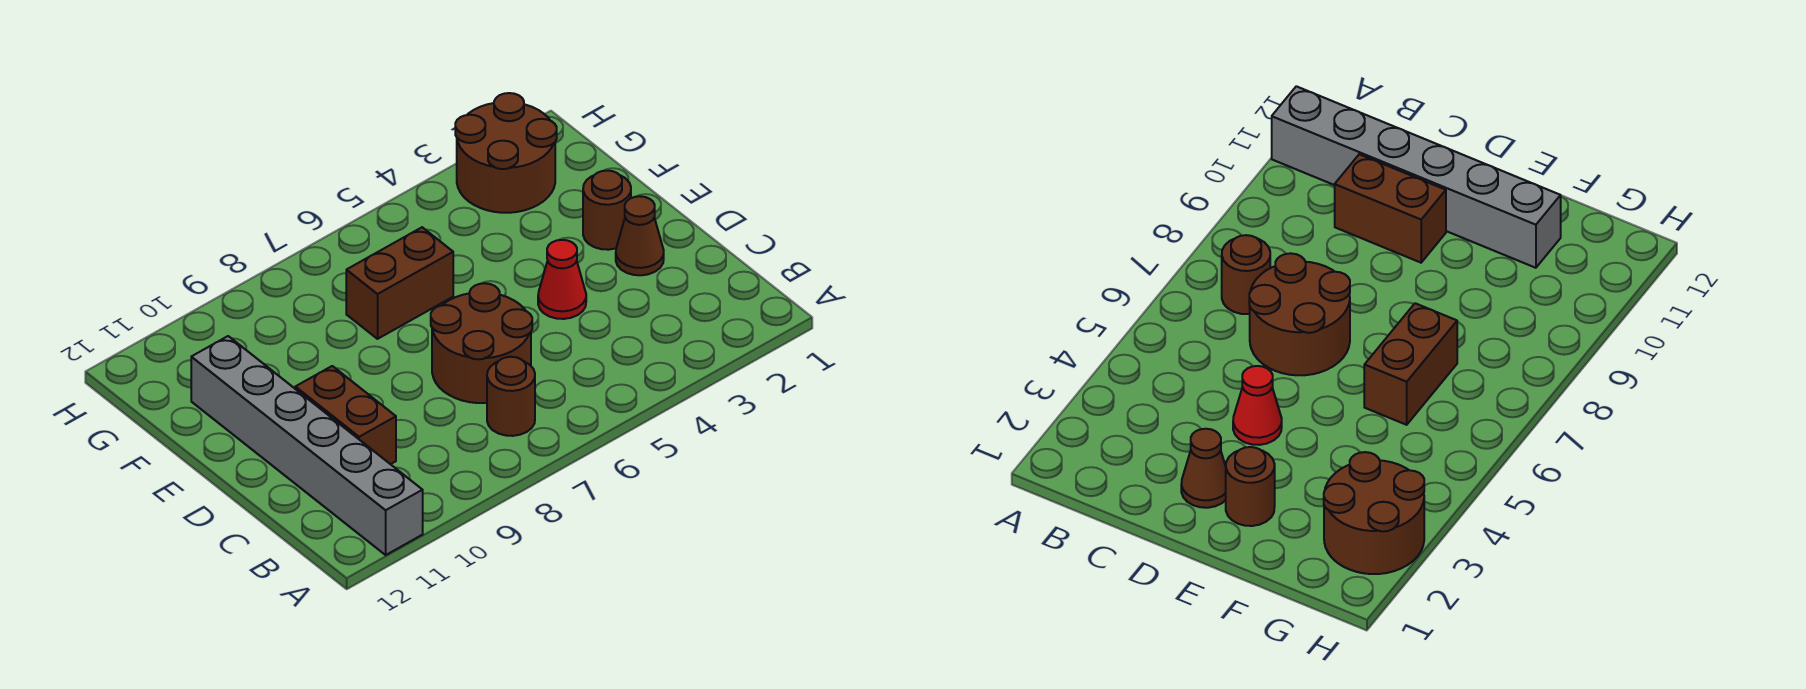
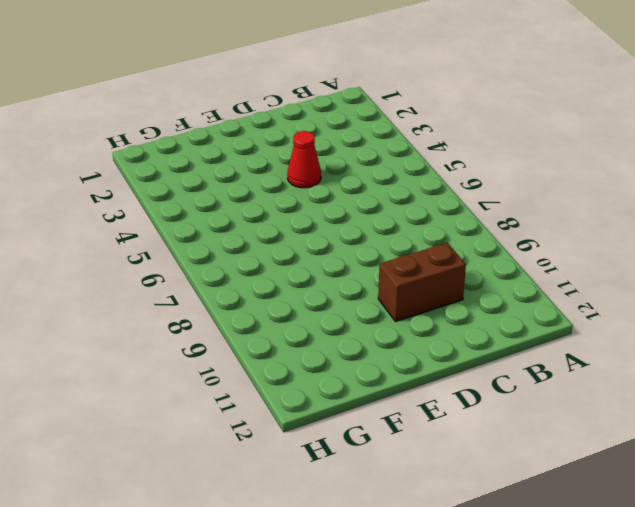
none -> grey 1x6 brick [191,336,423,555]
none -> brown 1x1 round brick [487,357,535,436]

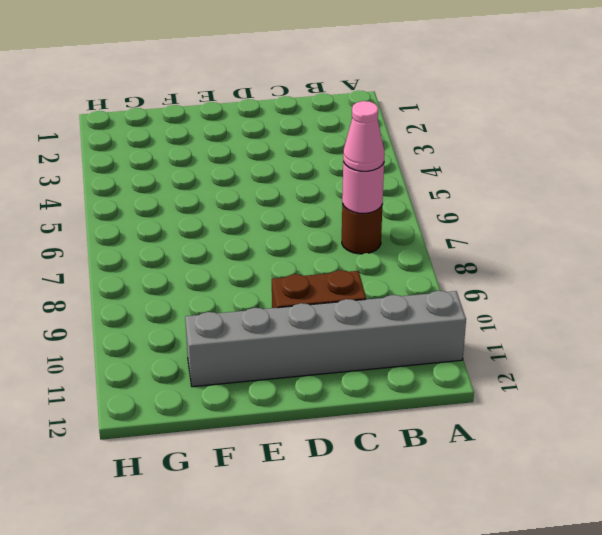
pink 1x1 round brick [342,162,384,213] -> none
pink 1x1 cone [343,101,385,171] -> none
none -> brown 2x2 round brick [431,283,532,403]
none -> brown 1x1 cone [616,196,664,275]

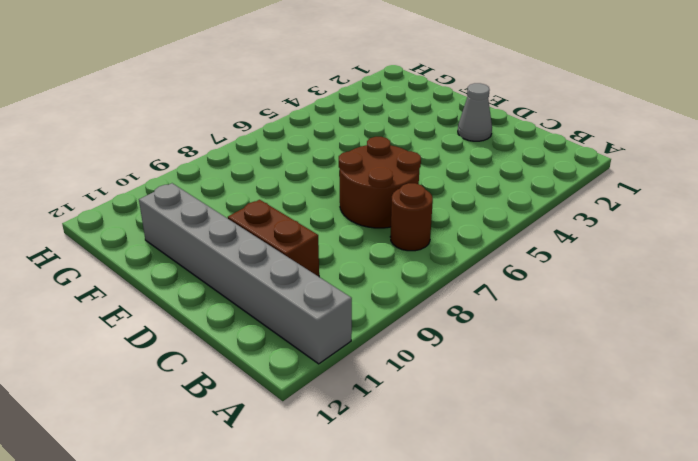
grey 1x1 cone [458,83,492,141] -> brown 1x1 cone [616,196,664,275]
none -> red 1x1 cone [538,240,586,319]
none -> brown 1x1 round brick [583,171,631,250]

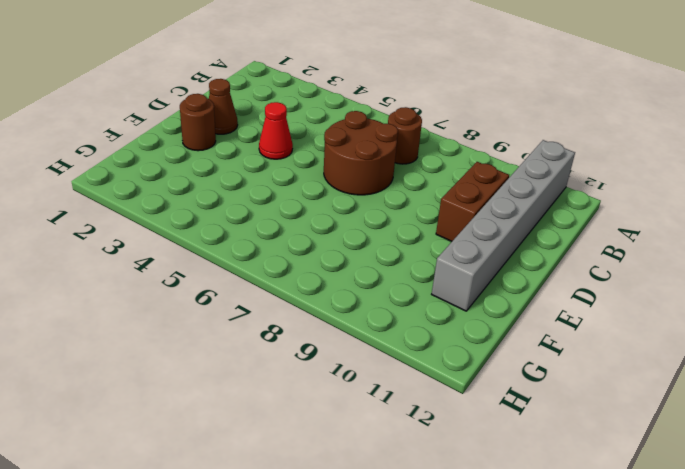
none -> brown 1x2 brick [346,227,453,339]
none -> brown 2x2 round brick [455,93,557,213]

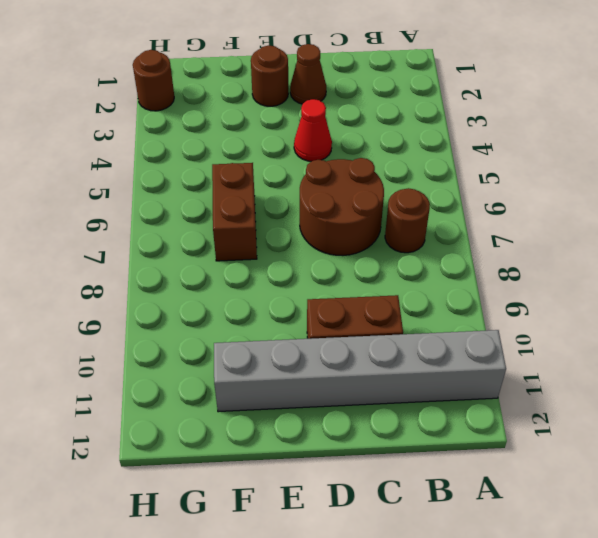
brown 1x1 round brick [133,50,174,111] -> brown 2x2 round brick [455,93,557,213]

